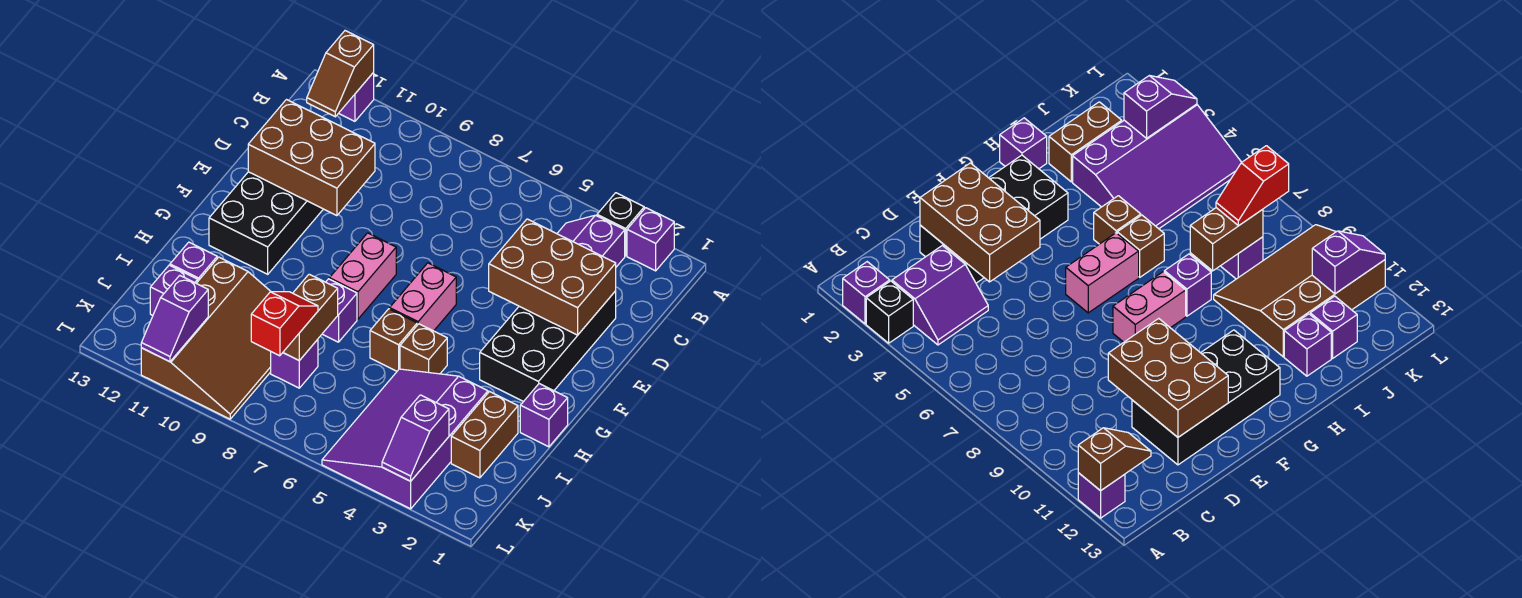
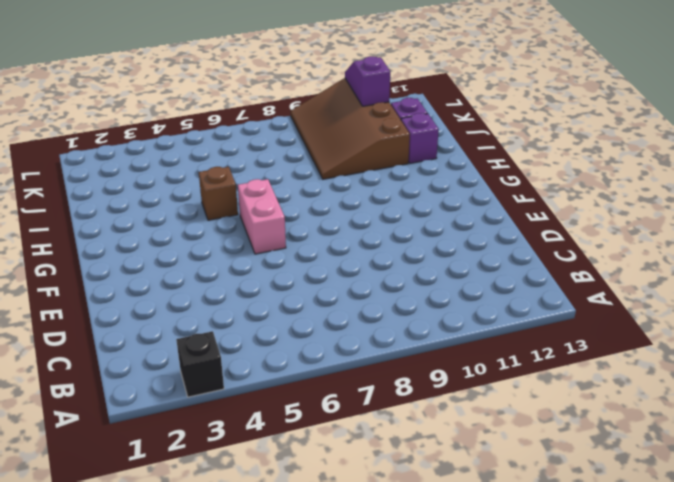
none -> purple 1x1 brick [627,208,674,271]
none -> purple 1x1 brick [339,73,374,121]
none -> purple 2x2 slope [557,215,625,267]

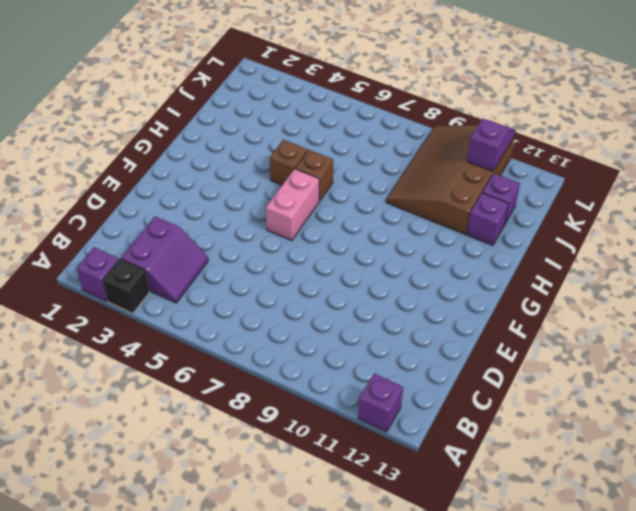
none -> black 2x4 brick [480,291,616,402]
none -> black 2x4 brick [209,172,323,274]
none -> pink 1x2 brick [329,233,396,319]

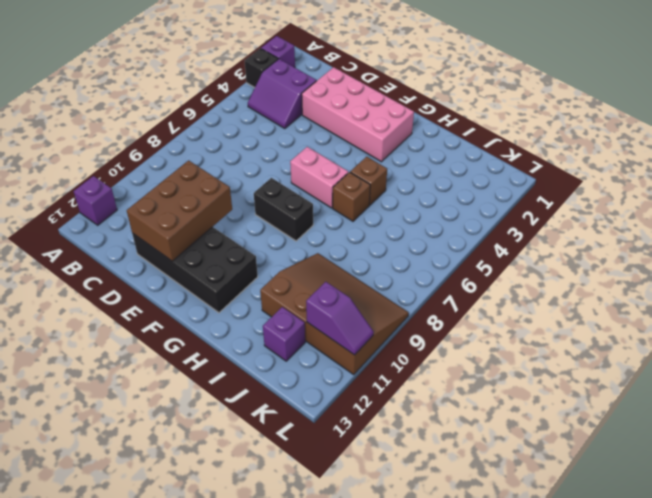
pink 2x4 brick [302,67,414,162] -> black 2x4 brick [480,291,616,402]
black 1x2 brick [254,178,313,241] -> pink 1x2 brick [329,233,396,319]
none -> purple 1x1 brick [520,384,568,447]
none -> purple 1x1 brick [323,279,357,342]
none -> brown 1x2 brick [451,392,518,478]

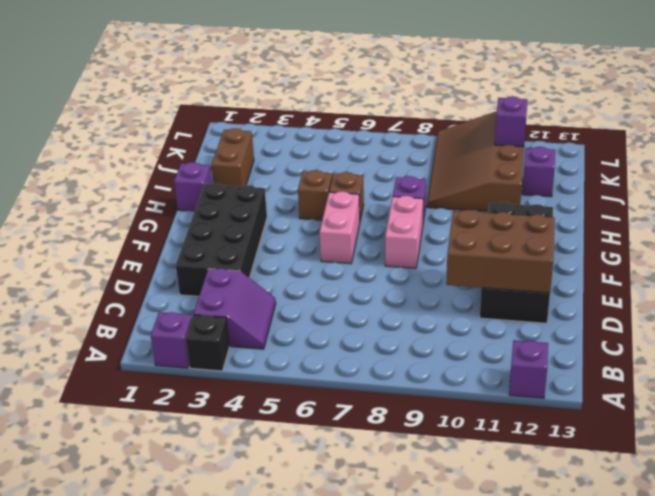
none -> purple 3x4 slope [322,369,488,509]
none -> purple 1x1 brick [170,242,217,281]
none -> purple 1x1 brick [271,339,318,388]

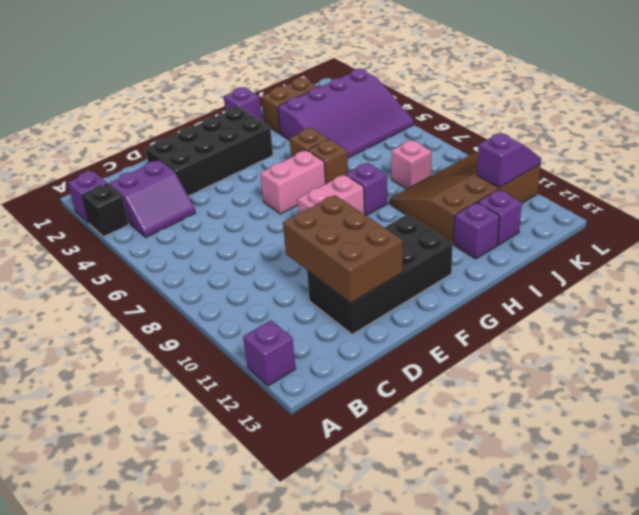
pink 1x1 brick [391,140,432,189] -> purple 1x1 brick [271,339,318,388]
none -> brown 1x2 slope [307,31,374,117]
none -> brown 2x3 brick [489,219,616,335]
none -> brown 1x2 brick [283,274,338,361]

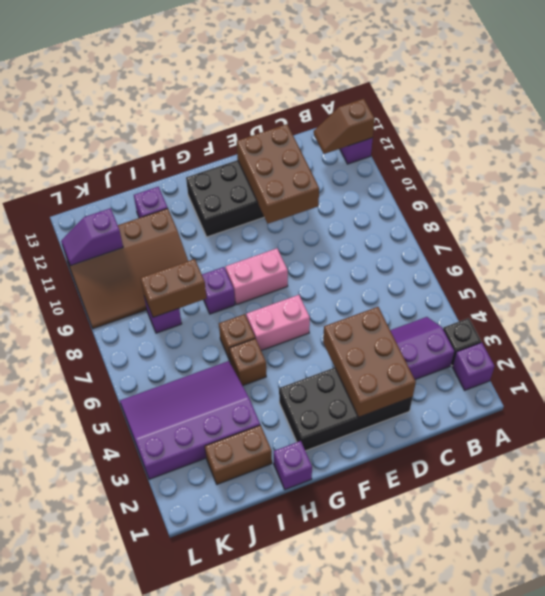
none -> purple 1x1 brick [150,265,198,315]
none -> purple 1x2 slope [382,395,449,481]
none -> red 1x2 slope [251,292,318,356]

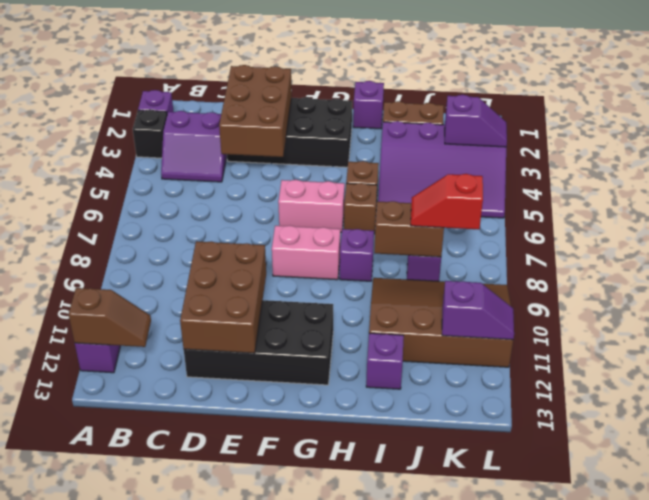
none -> purple 1x1 brick [150,265,198,315]

